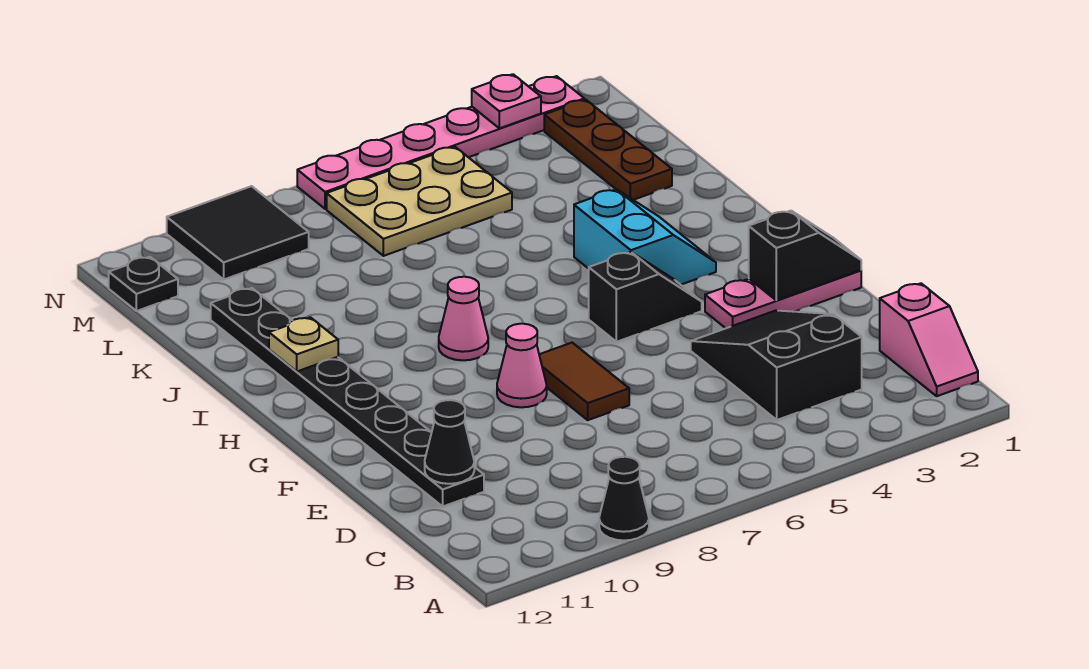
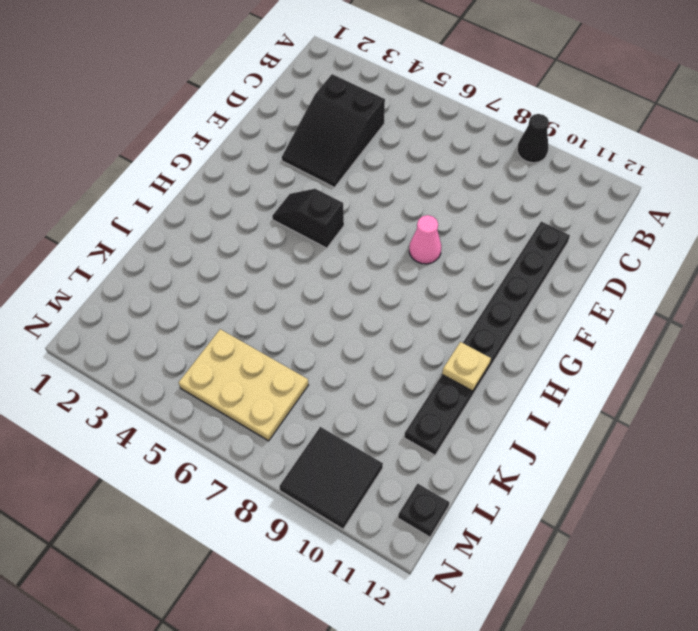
none -> pink 1x2 slope [880,283,978,396]
none -> brown 1x2 tile [539,343,629,420]
none -> pink 1x3 plate [705,270,861,328]

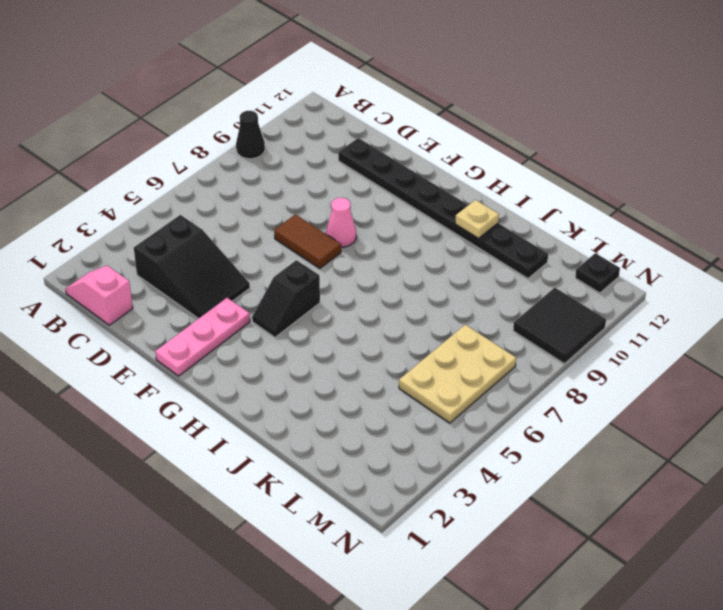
none -> cyan 2x2 slope [574,189,716,285]
none -> pink 1x1 cone [439,277,488,360]
none -> brown 1x3 plate [544,100,672,200]

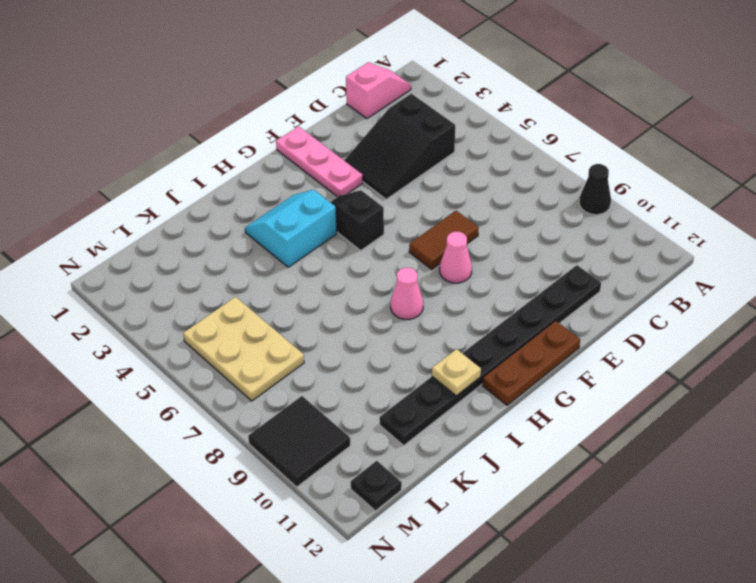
brown 1x3 plate [482,321,580,405] -> brown 1x3 plate moved to [544,100,672,200]
none -> pink 1x6 plate [297,76,584,209]
none -> black 1x1 cone [425,400,474,484]
none -> black 1x2 slope [749,211,861,300]

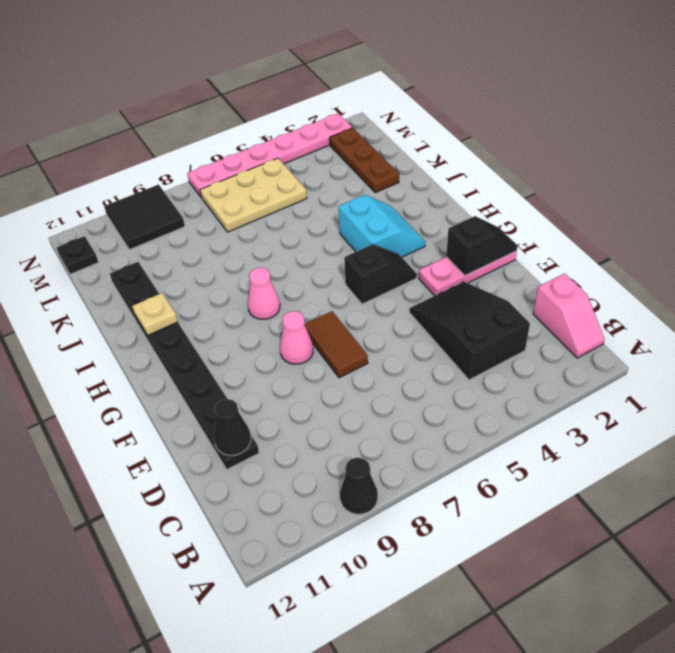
none -> pink 1x1 plate [472,74,541,128]

